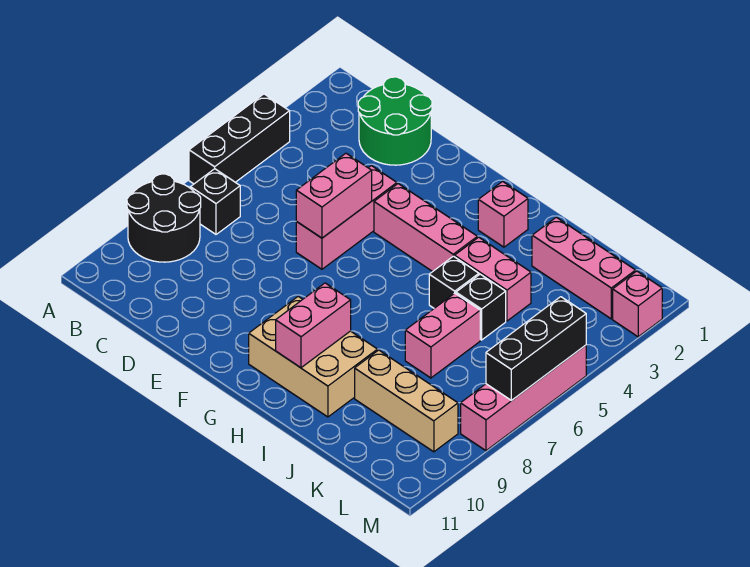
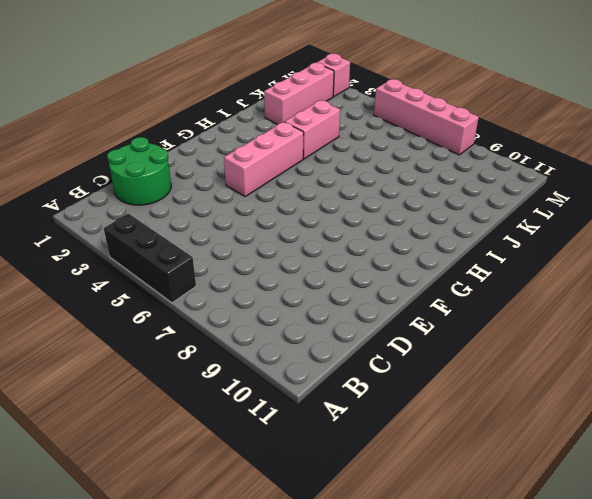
none -> black 2x2 round brick [127,174,201,262]
none -> black 1x1 brick [191,169,240,234]
none -> pink 1x3 brick [296,166,397,269]

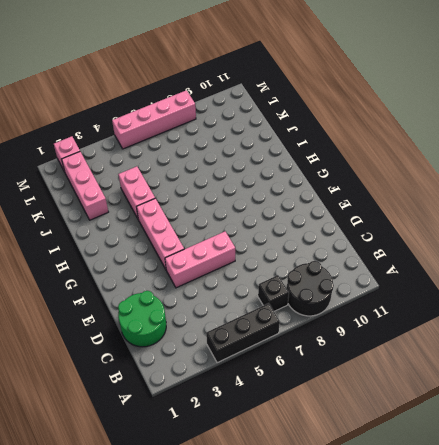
none -> tan 2x3 brick [249,296,377,417]
none -> pink 1x1 brick [478,181,528,247]
none -> black 1x1 brick [429,256,479,308]

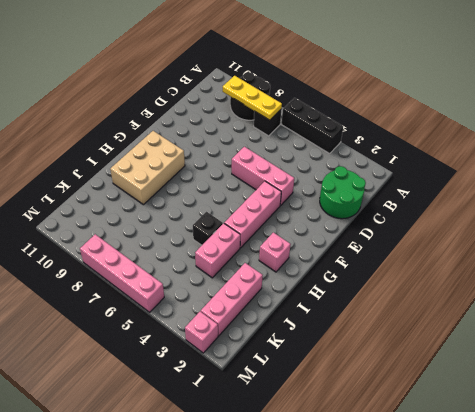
yellow 1x3 plate [223,76,282,120] -> none
none -> black 1x1 brick [456,274,506,340]
none -> pink 1x2 brick [405,293,480,378]
none -> tan 1x3 brick [355,350,458,452]

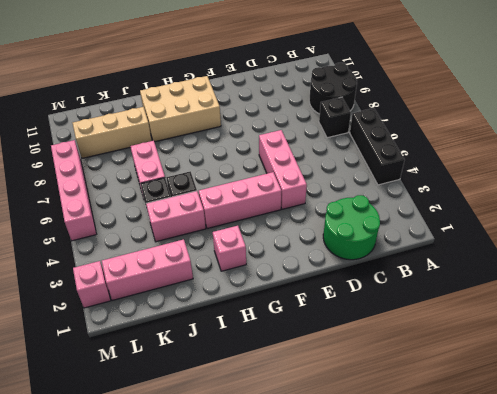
none -> pink 1x2 brick [296,153,372,238]
none -> pink 1x2 brick [276,283,351,368]
none -> black 1x3 brick [486,297,586,400]

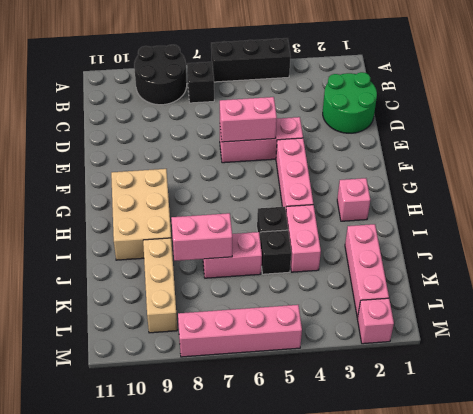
pink 1x2 brick [171,213,232,261] -> pink 1x2 brick moved to [276,283,351,368]
none -> black 1x3 brick [486,297,586,400]

